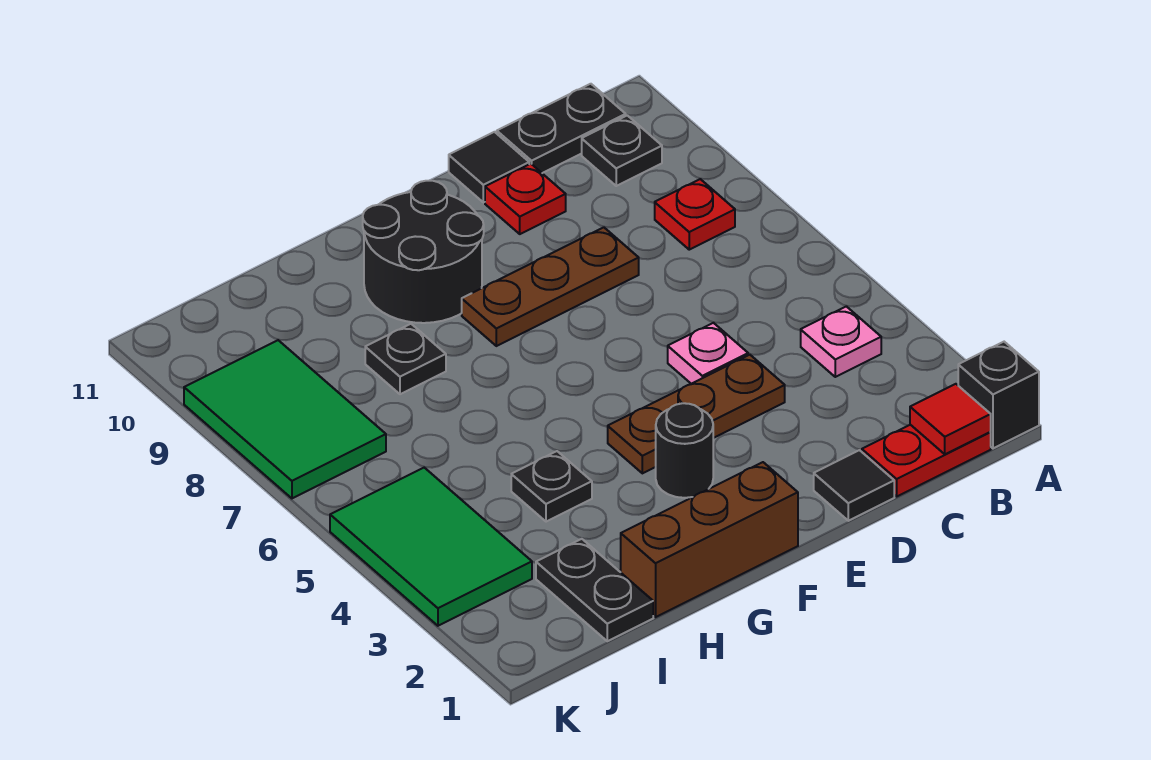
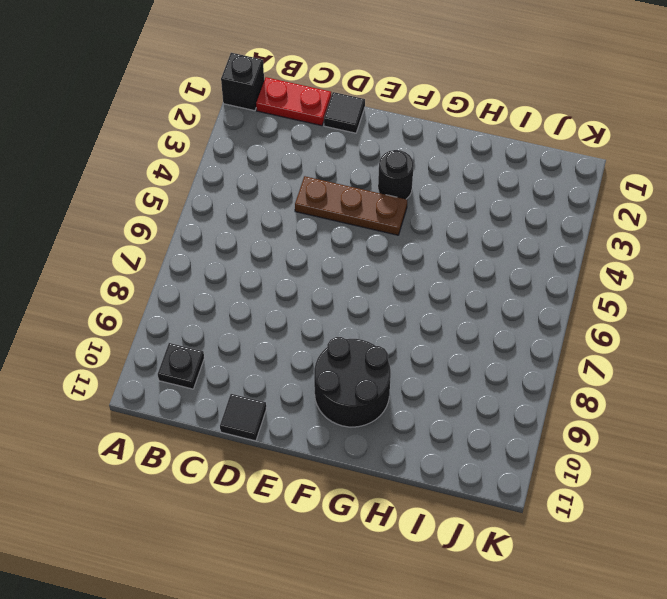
none -> pink 1x1 plate [801,306,881,377]
none -> red 1x1 plate [655,179,735,250]
none -> black 1x2 plate [497,84,626,173]

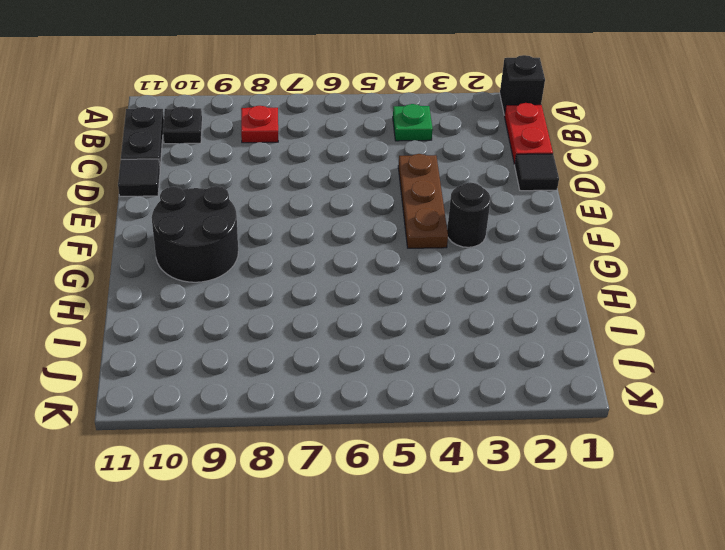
green 1x1 plate [393,104,433,141] -> pink 1x1 plate [801,306,881,377]
none -> pink 1x1 plate [668,323,748,384]
none -> brown 1x3 plate [462,227,639,346]
none -> red 1x1 plate [485,164,566,234]

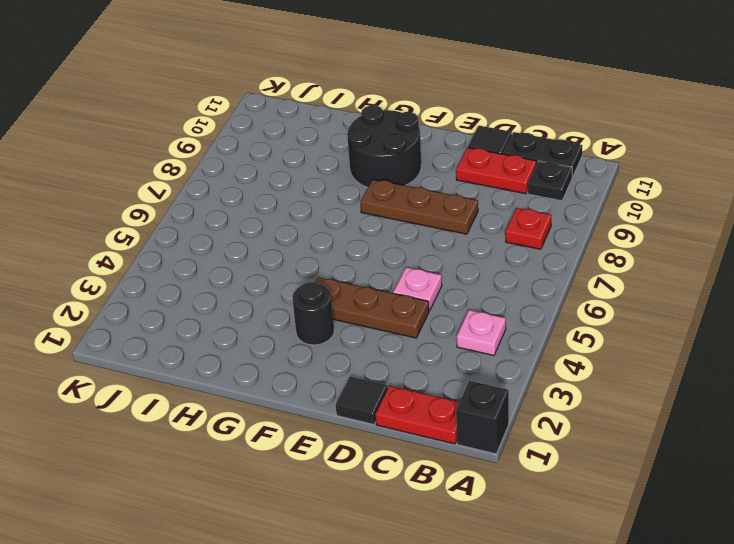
red 1x2 plate [456,148,536,194] -> red 1x1 plate [485,164,566,234]
none -> brown 1x3 brick [621,462,798,617]
none -> black 1x1 plate [511,451,592,522]
none -> black 1x1 plate [365,324,446,394]

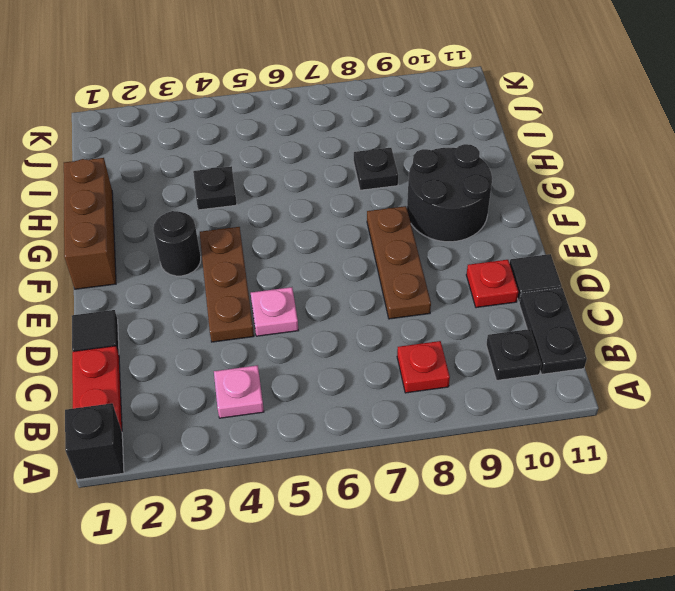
none -> black 1x2 plate [536,539,653,641]
none -> green 2x3 tile [330,468,532,626]
none -> green 2x3 tile [184,340,386,498]

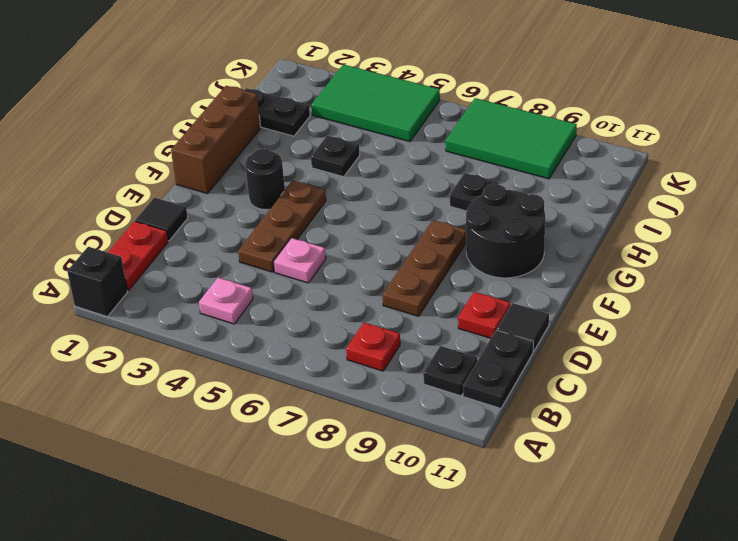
none -> red 1x1 tile [910,384,991,454]

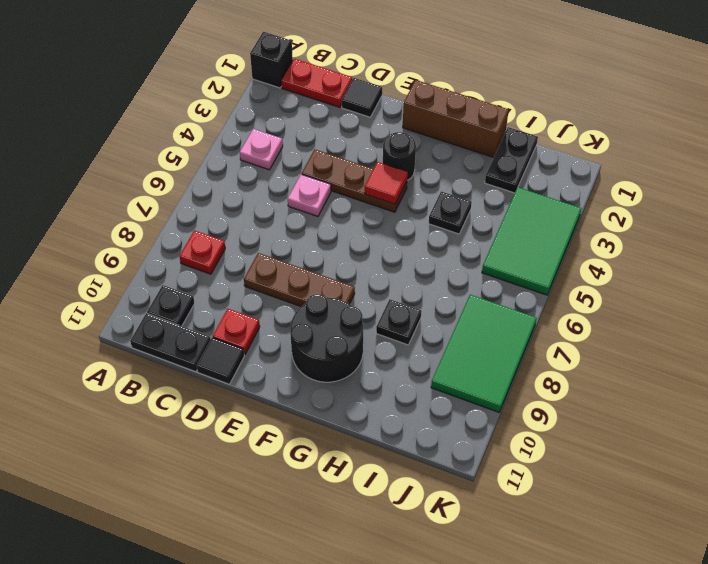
red 1x1 tile [365,162,408,204] -> red 1x1 tile moved to [910,384,991,454]

